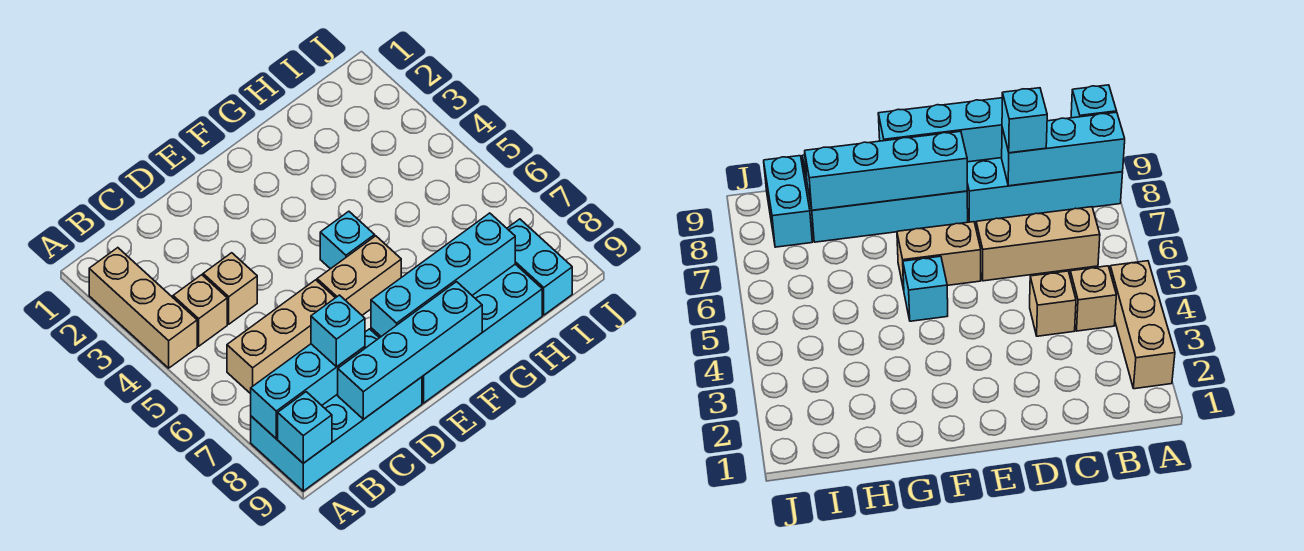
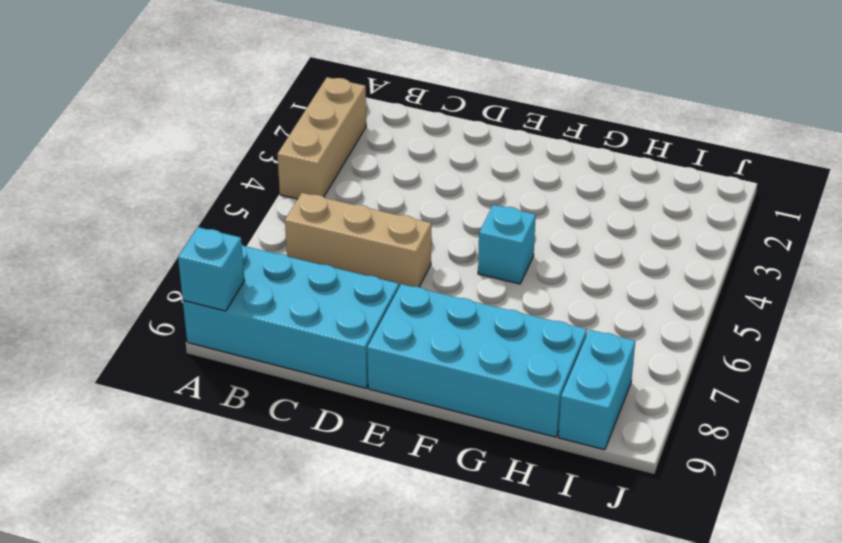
none -> tan 1x1 brick [173,275,227,346]
none -> tan 1x1 brick [203,253,257,324]
none -> tan 1x2 brick [317,236,401,315]

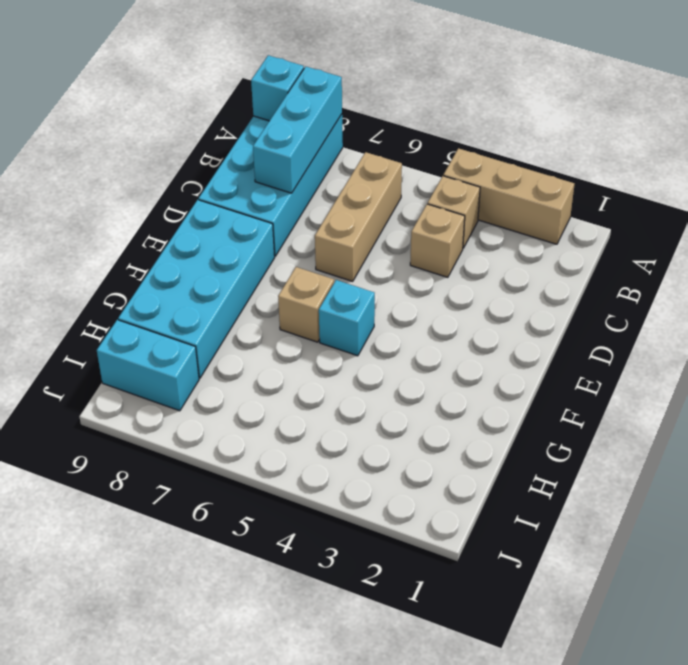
tan 1x1 brick [278,267,334,342] -> tan 1x2 brick [317,236,401,315]
none -> cyan 1x4 brick [338,282,482,419]
none -> cyan 1x4 brick [371,213,515,336]
none -> cyan 1x1 brick [311,295,365,367]

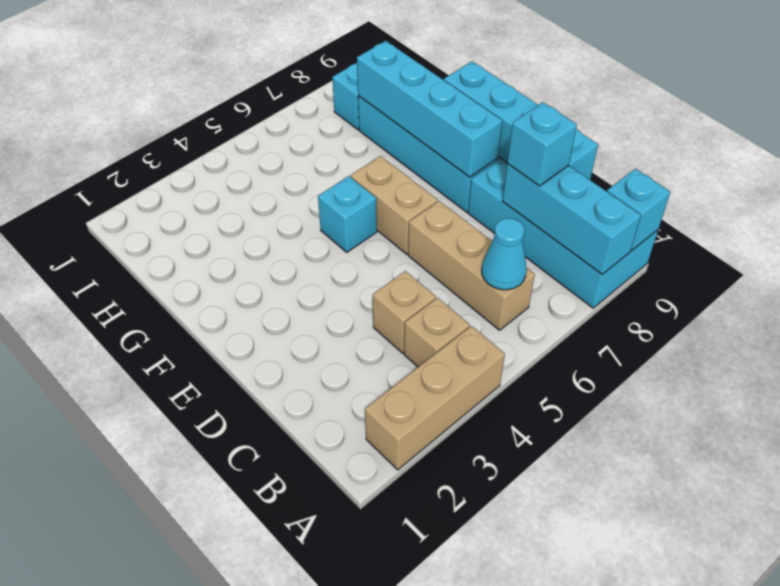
cyan 1x1 cone [482,218,527,290] -> none

